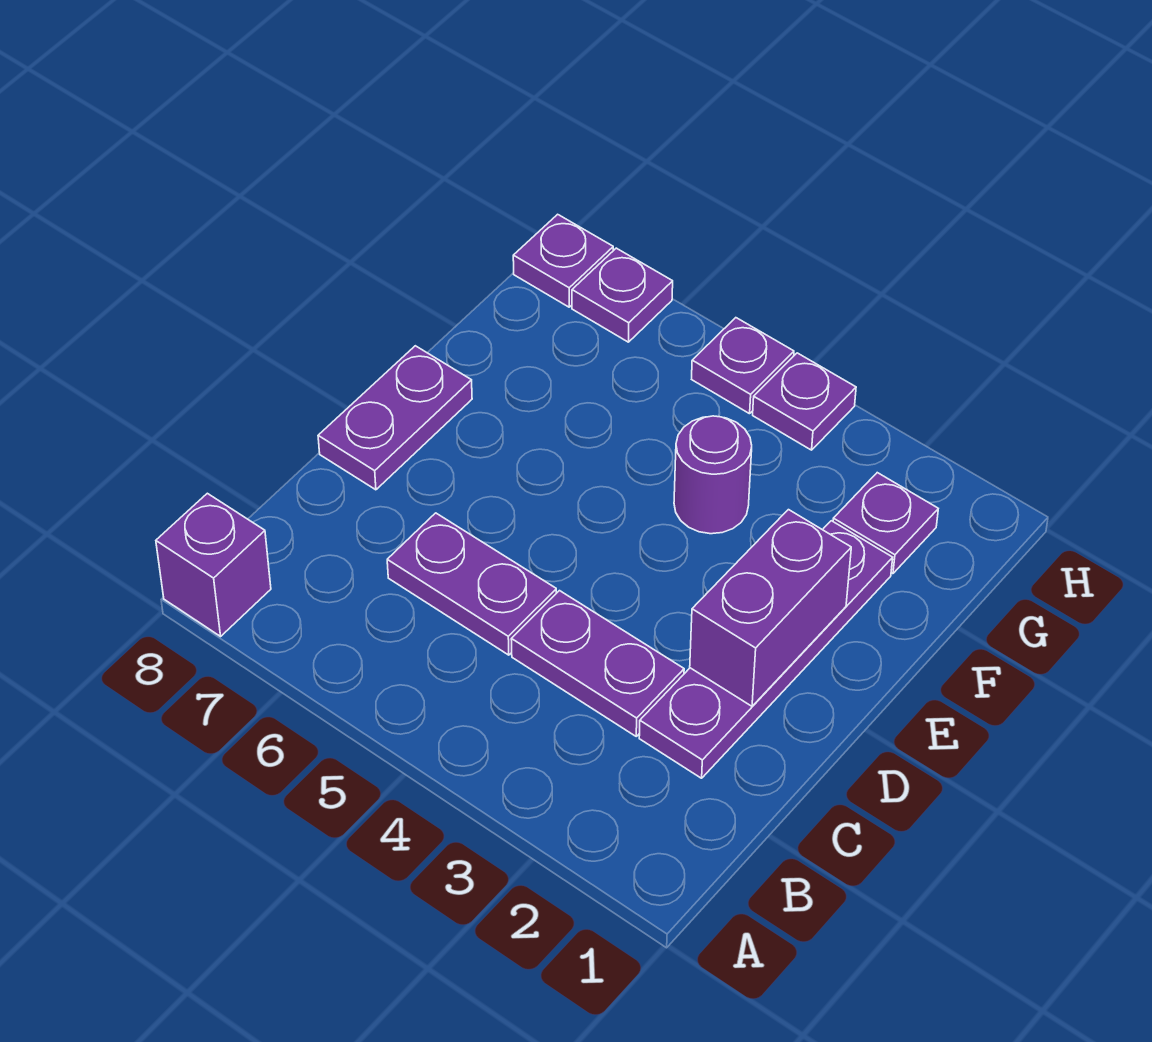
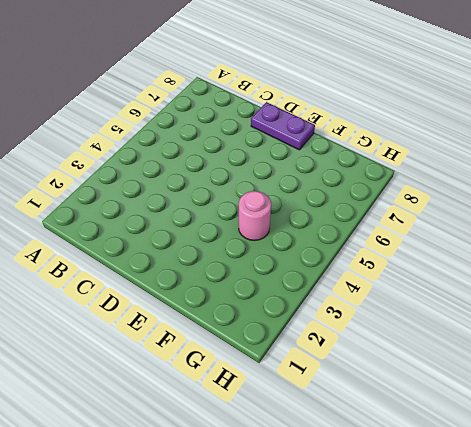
pink 1x1 round brick [239,191,271,241] -> purple 1x1 round brick [674,416,752,534]
none -> purple 1x1 brick [156,493,271,636]
none -> purple 1x4 plate [639,521,893,778]
none -> purple 1x2 plate [511,591,684,736]

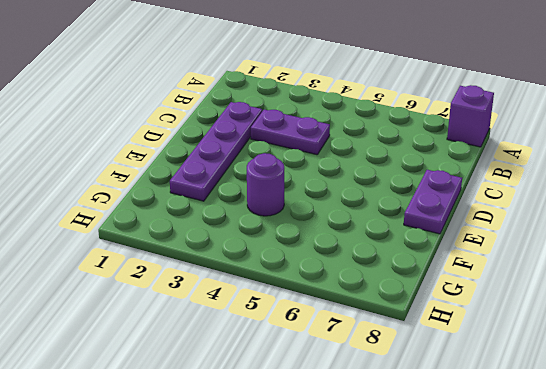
none -> purple 1x2 plate [387,513,556,655]
none -> purple 1x1 plate [833,473,938,574]
none -> purple 1x1 plate [753,353,856,450]

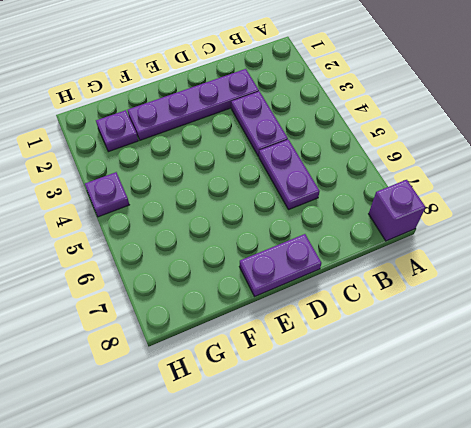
none -> purple 1x1 round brick [674,416,752,534]
none -> purple 1x1 plate [692,318,794,414]
none -> purple 1x1 plate [572,248,673,342]

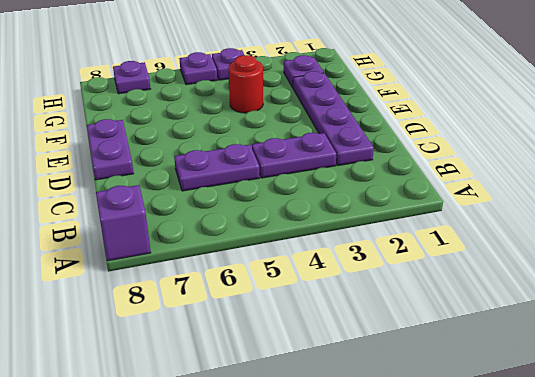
red 1x1 round brick [229,55,263,113] -> purple 1x1 round brick [674,416,752,534]
none -> purple 1x1 plate [513,214,613,307]
none -> purple 1x2 brick [690,510,851,706]

